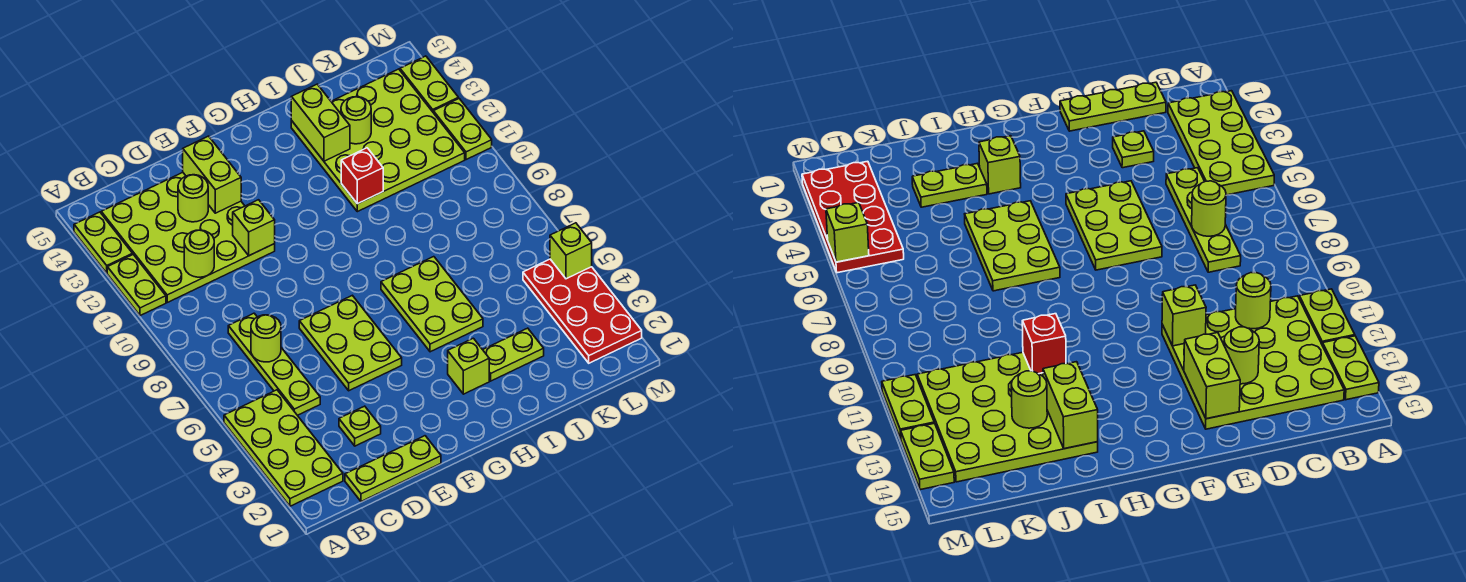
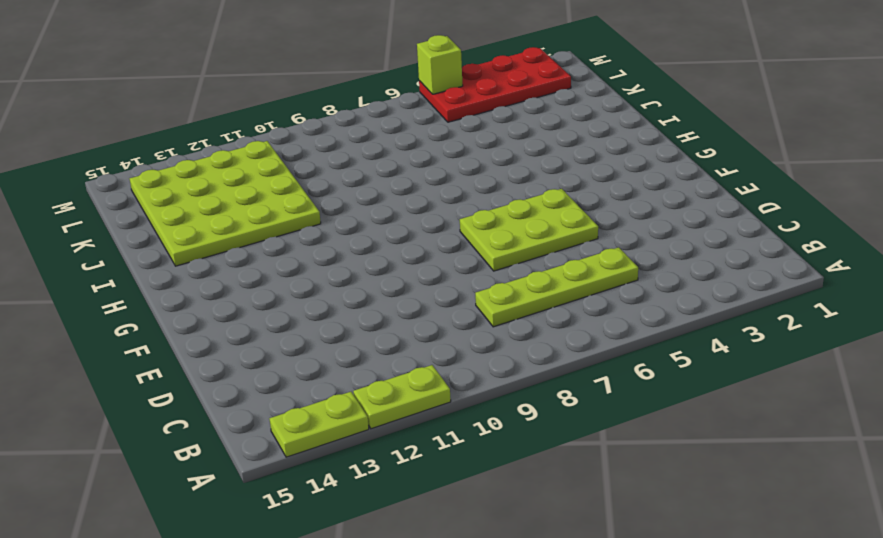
none -> lime 2x4 plate [224,390,343,506]
none -> lime 4x4 plate [101,172,275,302]
none -> lime 1x3 plate [345,436,441,501]

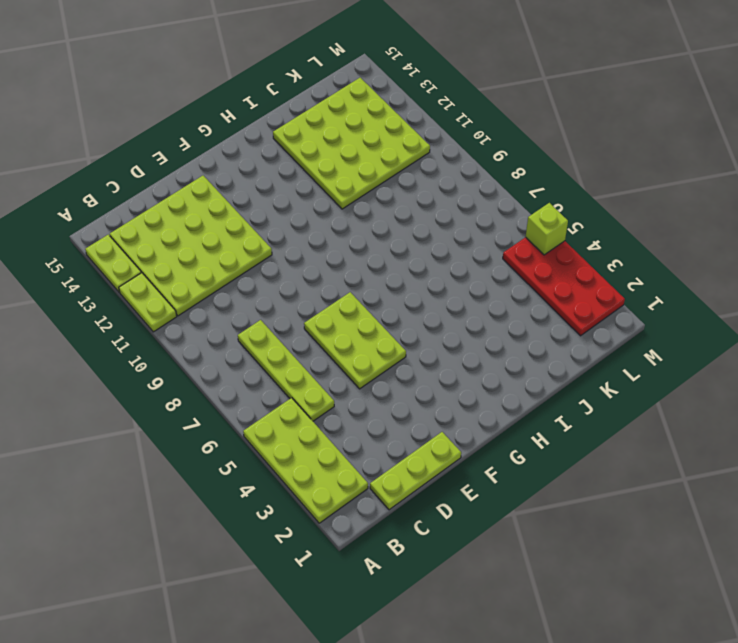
none -> lime 1x1 plate [339,406,381,446]
none -> lime 1x1 brick [448,338,489,394]
none -> lime 2x3 plate [381,257,483,352]

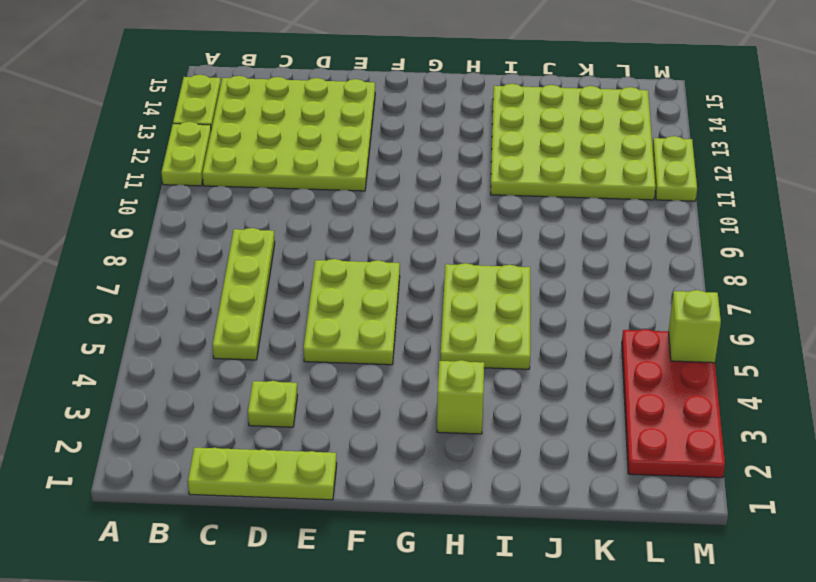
none -> lime 2x4 plate [224,390,343,506]
none -> lime 1x2 plate [483,328,544,381]
none -> lime 1x2 plate [400,56,458,112]

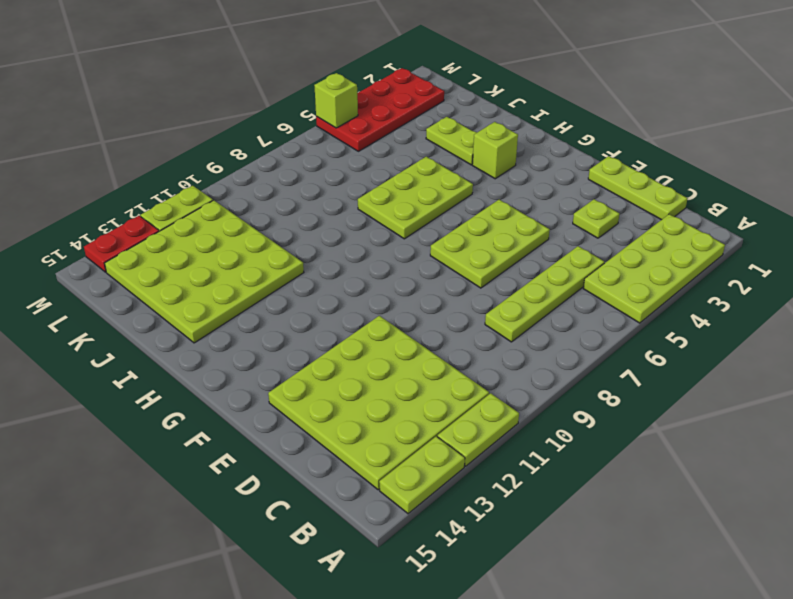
red 1x2 plate [84,216,159,272] -> lime 1x2 plate [400,56,458,112]
none -> lime 1x1 round brick [251,315,281,362]
none -> lime 1x1 round brick [184,230,214,277]
none -> lime 1x1 round brick [178,175,208,222]

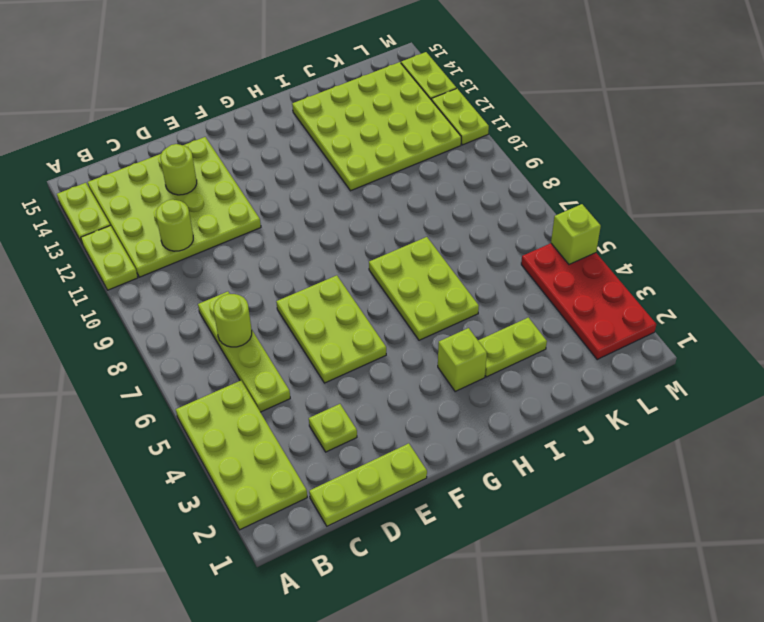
none -> lime 1x1 brick [233,200,275,256]
none -> lime 1x2 brick [183,136,241,213]
none -> red 1x1 brick [341,148,383,204]

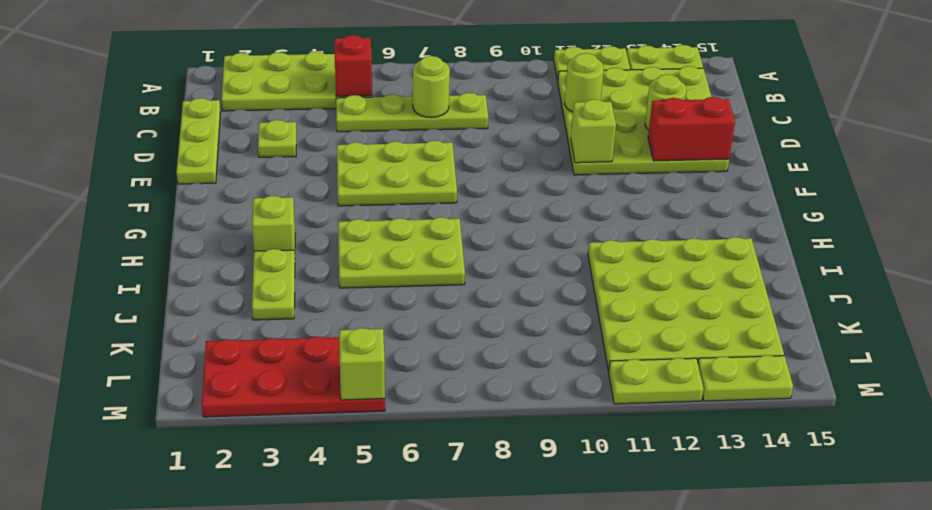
red 1x1 brick [335,35,372,96] -> red 1x1 brick moved to [341,148,383,204]
red 1x2 brick [648,97,735,161] -> lime 1x2 brick [183,136,241,213]
none -> lime 1x2 brick [291,84,350,161]
none -> lime 1x1 round brick [341,97,371,144]

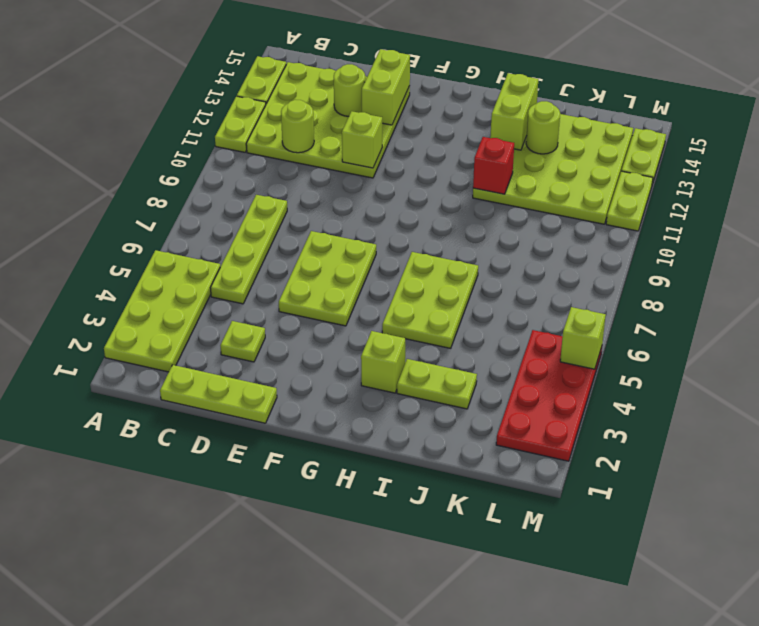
none -> lime 1x1 round brick [251,315,281,362]

